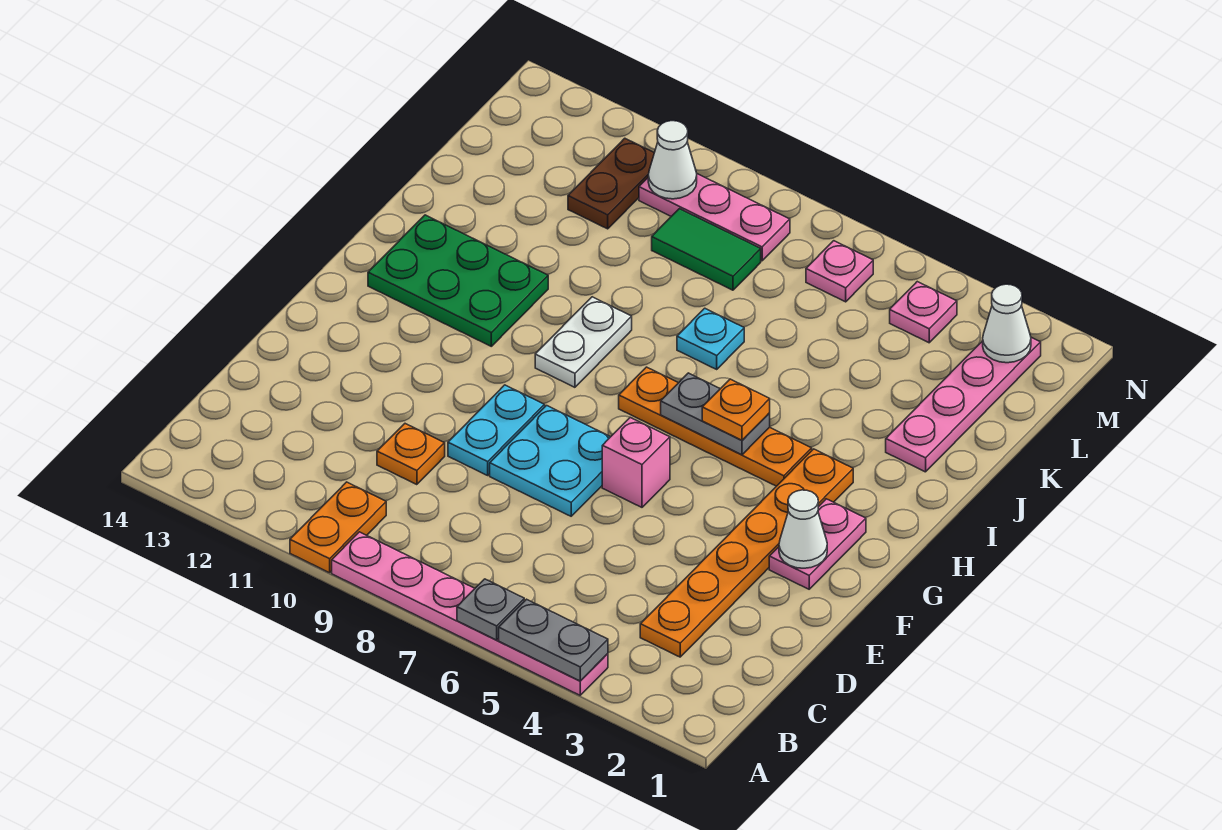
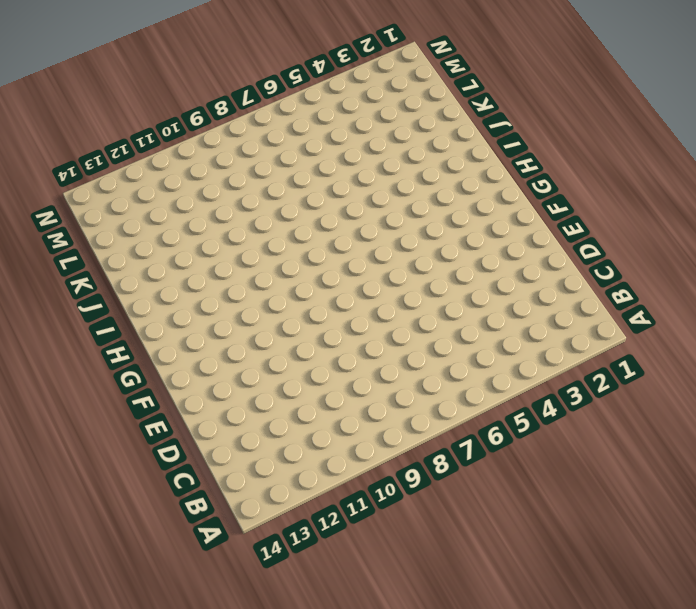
none -> pink 1x6 plate [332,532,608,695]
none -> orange 1x2 plate [290,482,386,573]
none -> orange 1x6 plate [640,449,853,657]

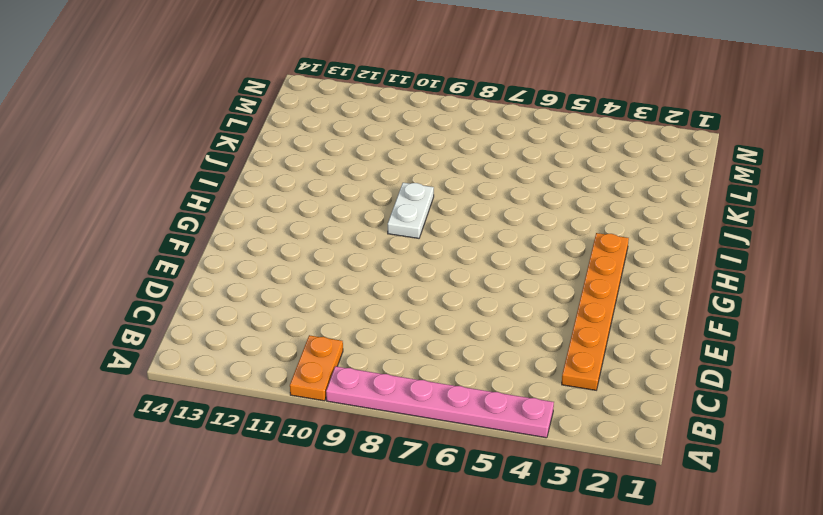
none -> orange 1x1 plate [377,424,445,485]
none -> cyan 2x2 plate [490,406,610,516]
none -> cyan 1x2 plate [448,385,545,475]

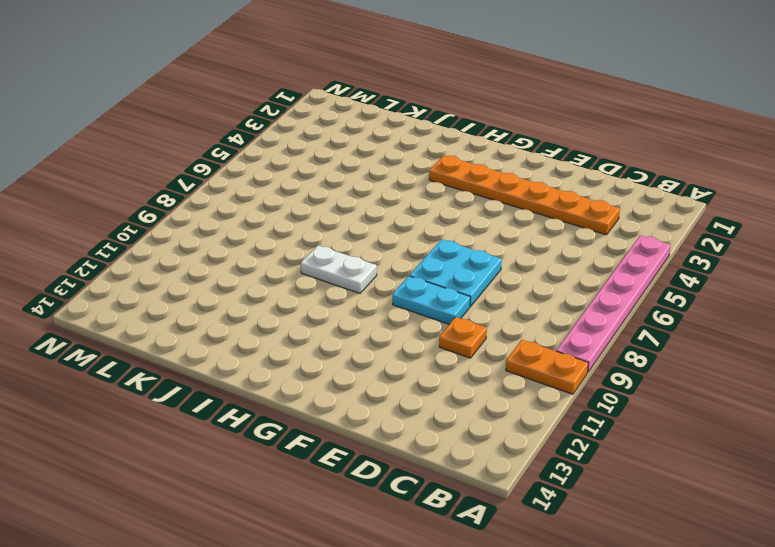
none -> pink 1x2 plate [769,499,866,589]
none -> pink 1x1 brick [602,418,670,507]
none -> orange 1x4 plate [619,367,812,486]

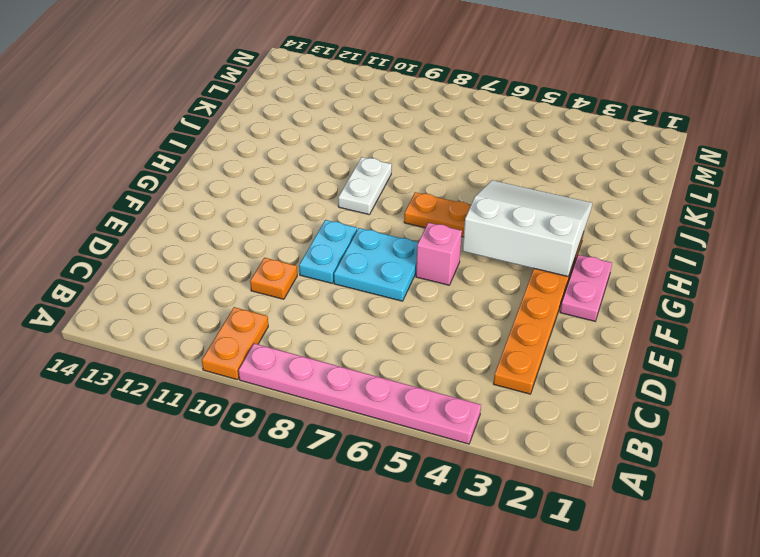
white 3x3 slope [463,180,592,276] -> grey 1x2 plate [661,373,770,455]
none -> green 2x3 plate [368,215,548,346]
none -> pink 1x4 plate [886,337,1041,472]
none -> cyan 1x1 plate [677,308,744,369]

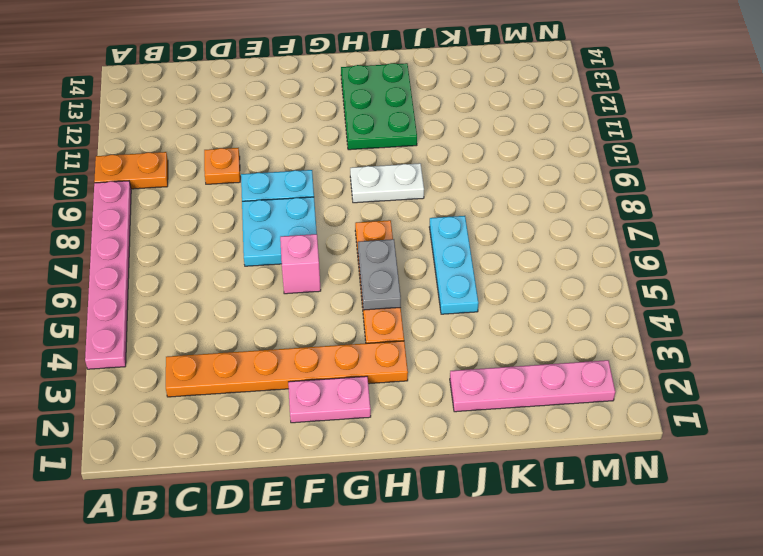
cyan 1x3 plate [429,216,479,314] -> cyan 1x1 plate [677,308,744,369]
none -> green 1x2 tile [652,209,761,290]
none -> brown 1x2 plate [568,138,654,229]
none -> pink 1x1 plate [890,282,957,343]

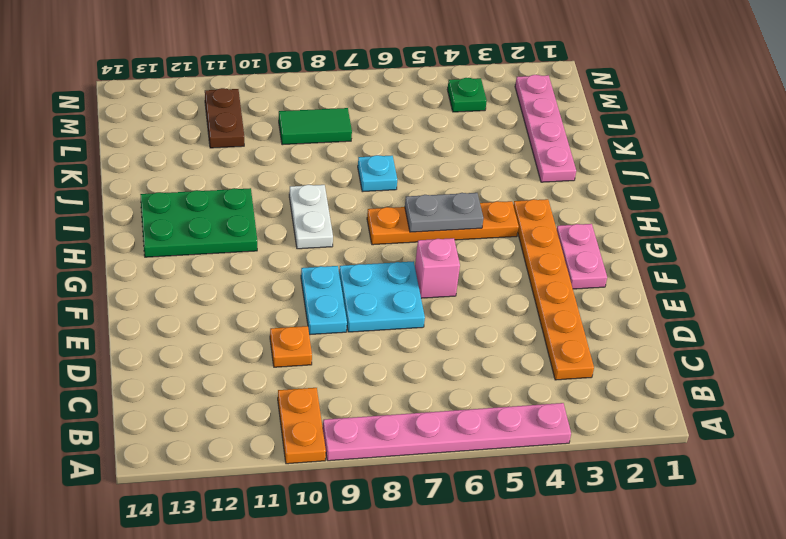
green 1x1 plate [447,78,487,112] -> pink 1x1 plate [890,282,957,343]
none -> pink 1x1 plate [806,241,873,302]
none -> pink 1x3 plate [639,174,790,261]
none -> grey 1x2 plate [499,599,608,681]

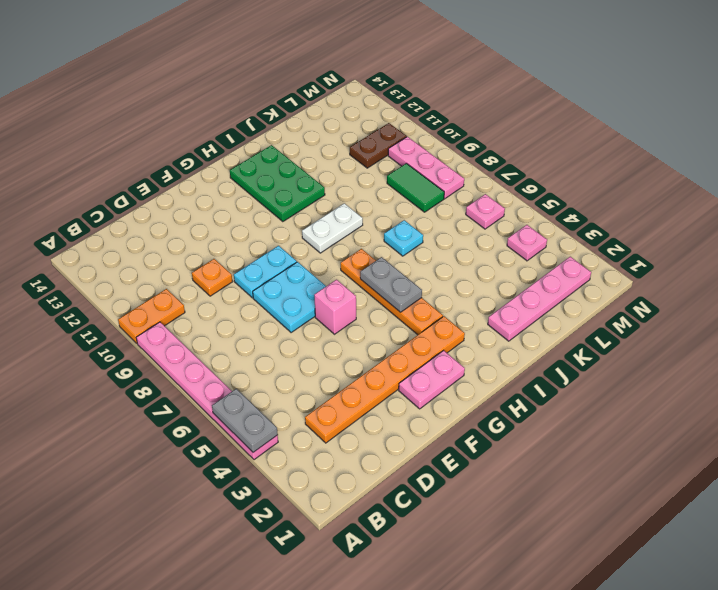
none -> grey 1x1 plate [457,579,524,640]
none -> white 1x1 cone [779,490,827,568]
none -> white 1x1 cone [983,284,1031,363]

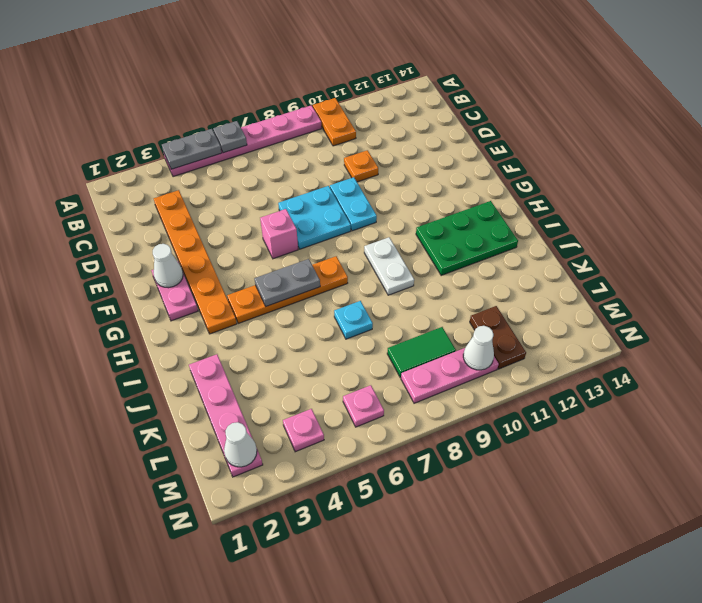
none -> orange 1x1 plate [702,379,770,440]

